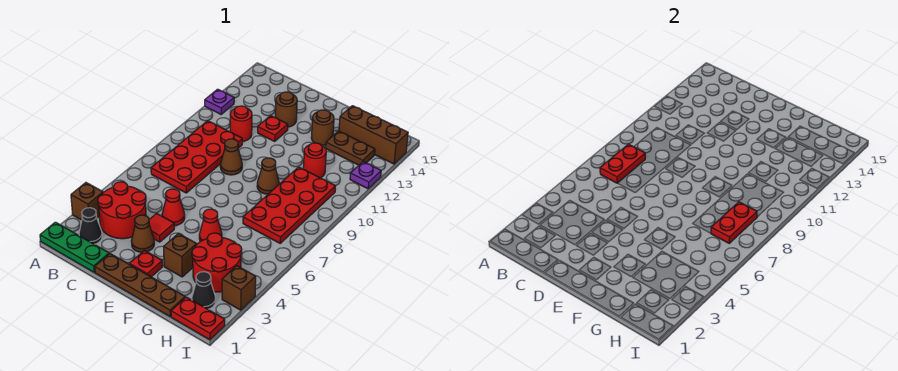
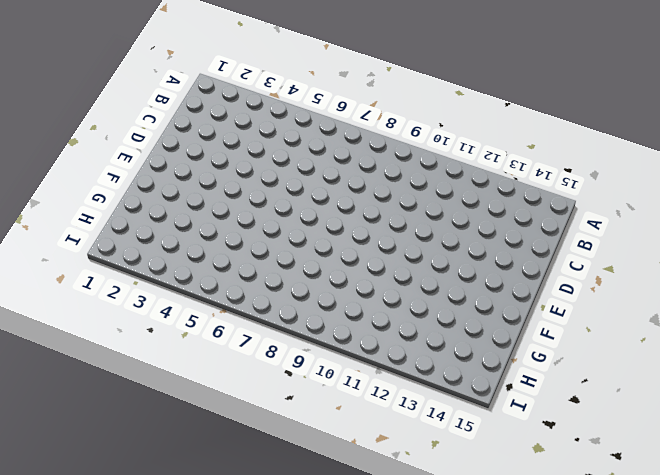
none -> green 1x3 plate [40,222,109,272]
none -> brown 1x1 brick [71,183,103,220]
none -> purple 1x1 plate [205,89,234,114]
none -> black 1x1 cone [79,208,102,244]

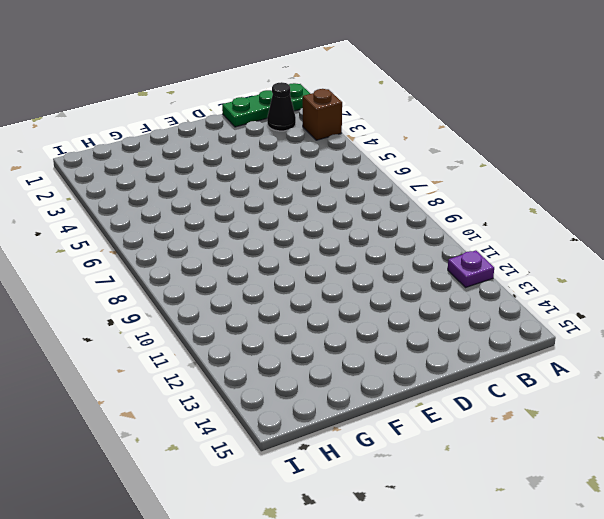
none -> red 2x2 round brick [98,182,146,239]
none -> red 2x4 plate [151,121,242,193]
none -> red 1x1 round brick [230,106,252,141]
none -> brown 1x4 plate [95,254,185,316]

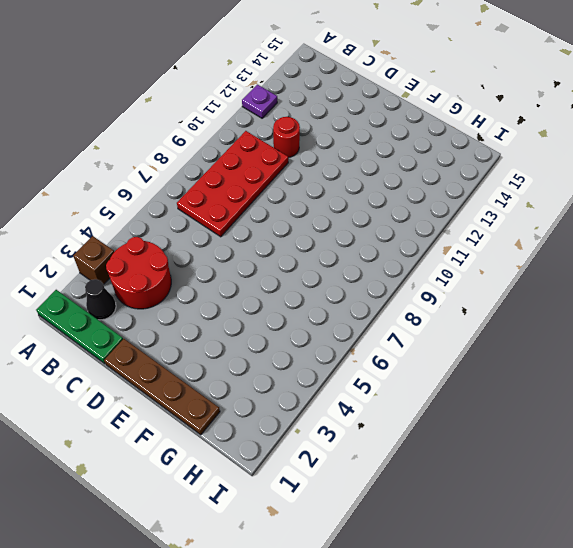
none -> brown 1x1 cone [131,215,154,252]
none -> red 1x1 tile [149,213,174,242]
none -> red 1x1 cone [162,189,185,226]
none -> brown 1x1 cone [220,139,242,175]

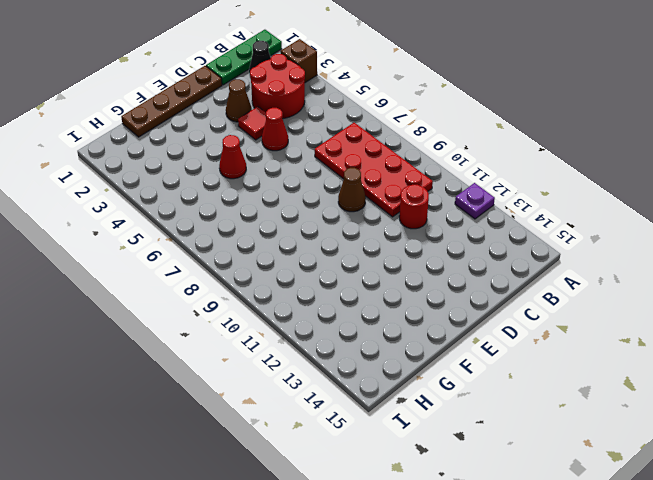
none -> red 1x1 plate [258,115,288,141]
none -> brown 1x1 round brick [275,92,297,127]
none -> red 1x1 plate [129,250,163,277]
none -> brown 1x1 brick [164,233,197,277]

